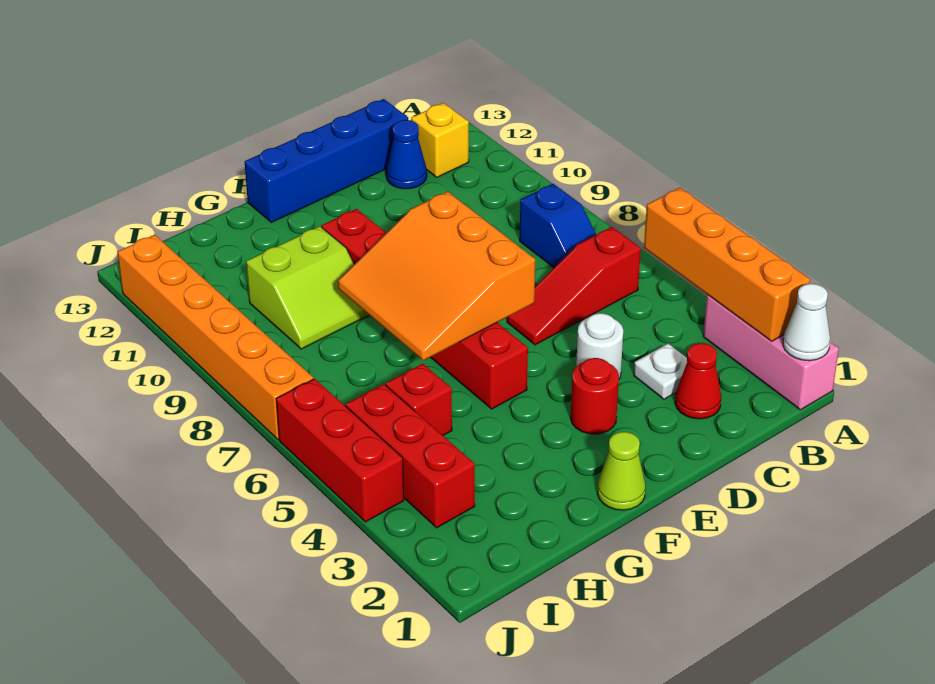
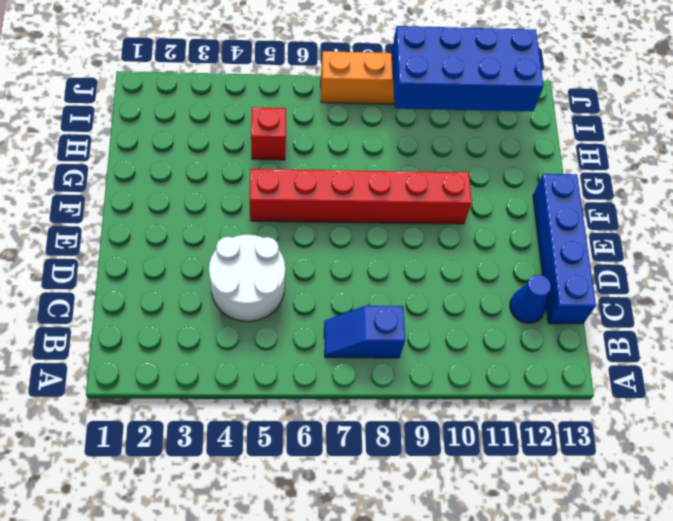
white 2x2 round brick [209,235,285,321] -> white 1x1 round brick [576,313,623,379]
blue 2x4 brick [392,26,544,111] -> none
none -> pink 1x3 brick [703,295,839,410]
none -> red 1x3 slope [507,227,641,345]
none -> yellow 1x1 brick [411,103,469,177]

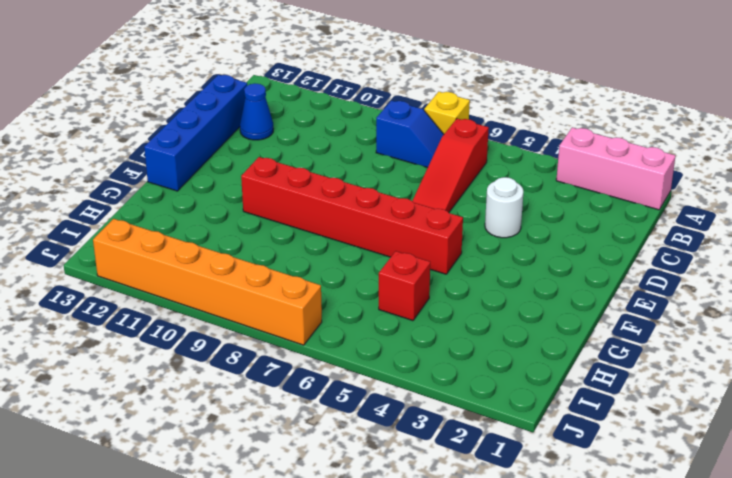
yellow 1x1 brick [424,92,470,134] -> yellow 1x1 brick moved to [411,103,469,177]
none -> red 1x1 cone [675,343,721,419]
none -> white 1x1 plate [634,344,687,399]
none -> red 1x1 round brick [571,358,619,434]

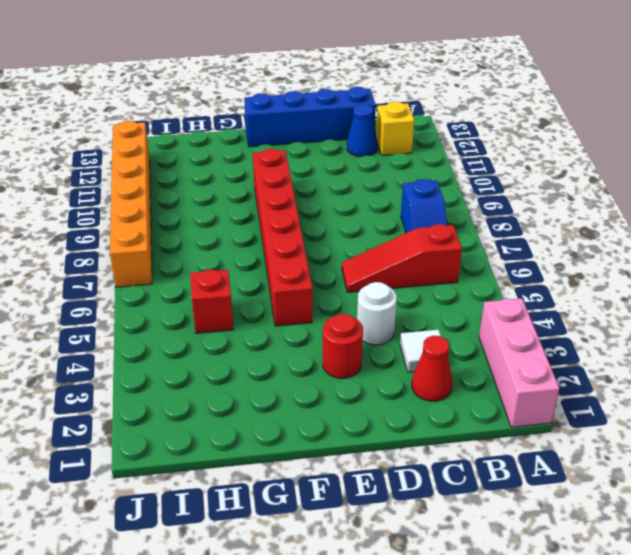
white 1x1 tile [400,330,441,372] -> white 1x1 plate [634,344,687,399]
none -> lime 1x1 cone [597,432,645,510]
none -> lime 2x2 slope [246,226,369,349]
none -> red 1x3 brick [346,384,475,528]

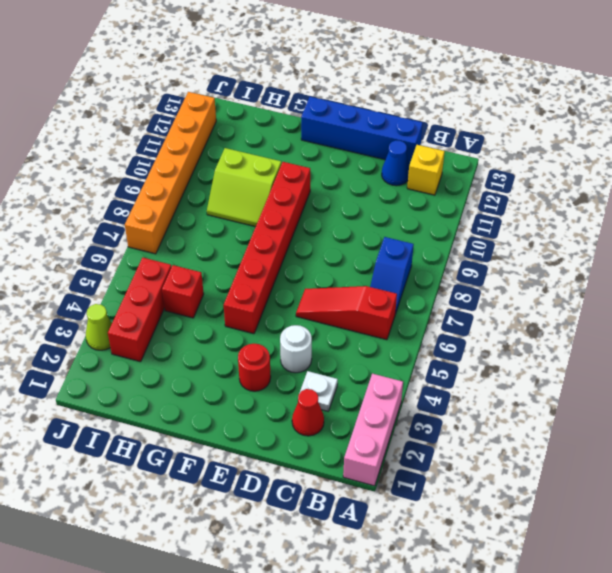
lime 1x1 cone [86,304,112,350] -> lime 1x1 cone moved to [597,432,645,510]
none -> red 1x3 brick [276,379,404,522]
none -> white 1x1 cone [783,284,830,361]
none -> orange 1x4 brick [644,188,810,342]

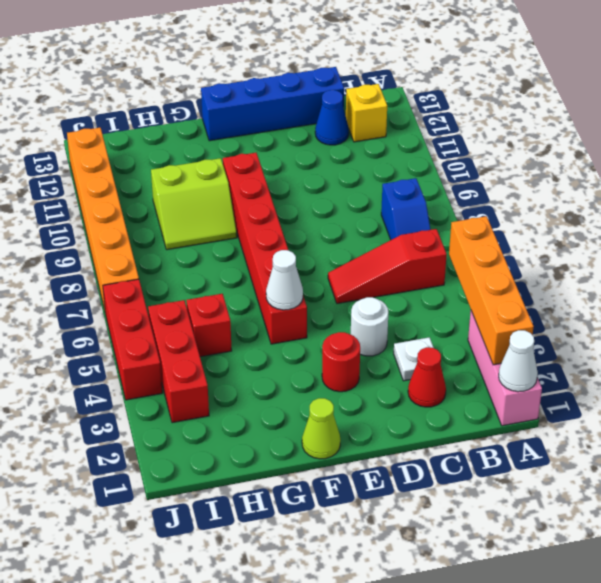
white 1x1 cone [266,250,303,310] -> none
none -> orange 3x3 slope [338,192,535,361]

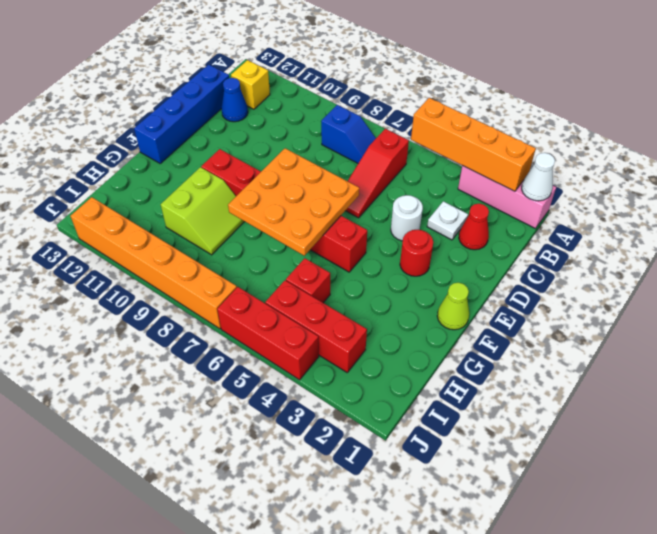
orange 3x3 plate [228,148,359,256] -> orange 3x3 slope [338,192,535,361]

